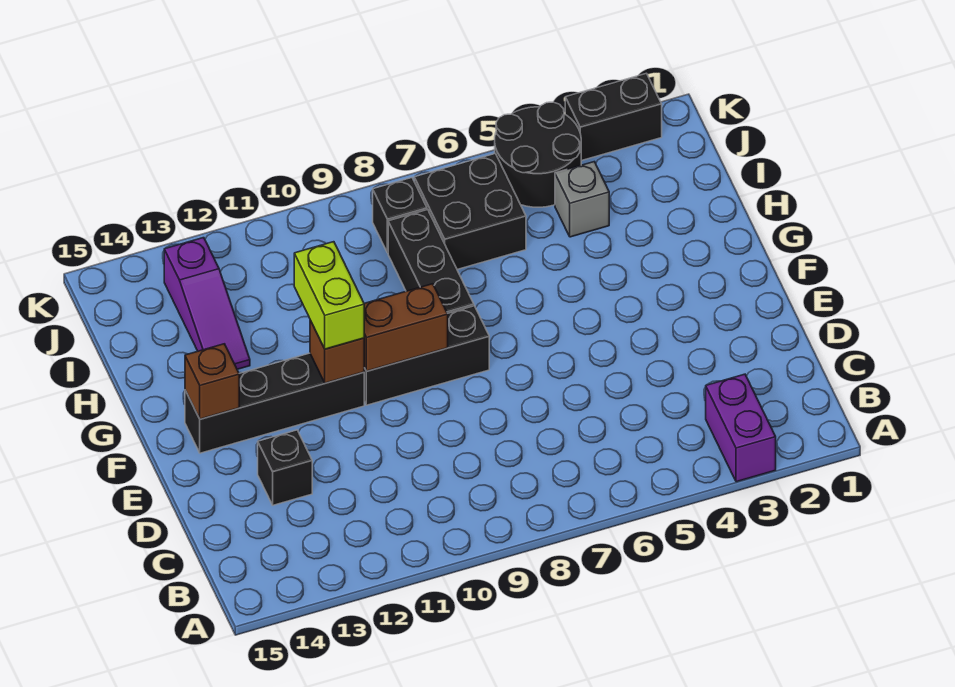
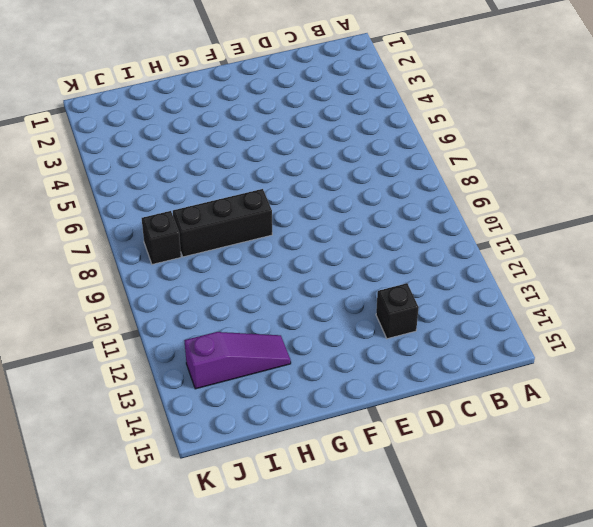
none -> purple 1x2 brick [706,374,776,482]
none -> black 1x3 brick [364,306,489,405]
none -> black 1x4 brick [185,353,364,453]

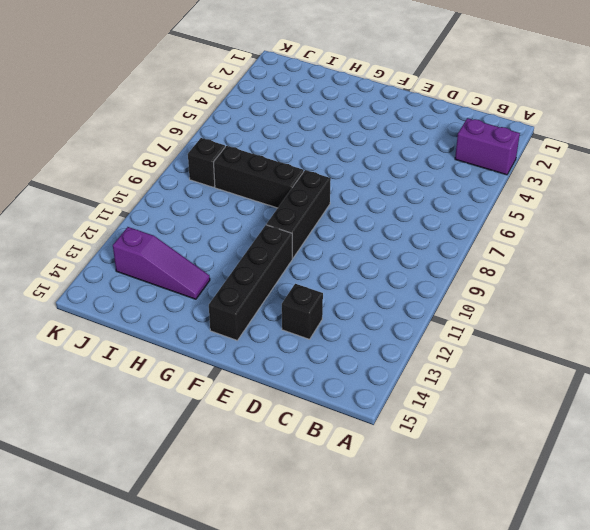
none -> grey 1x1 brick [555,162,609,237]
none -> black 2x2 brick [414,154,526,269]
none -> black 2x2 round brick [495,102,581,207]

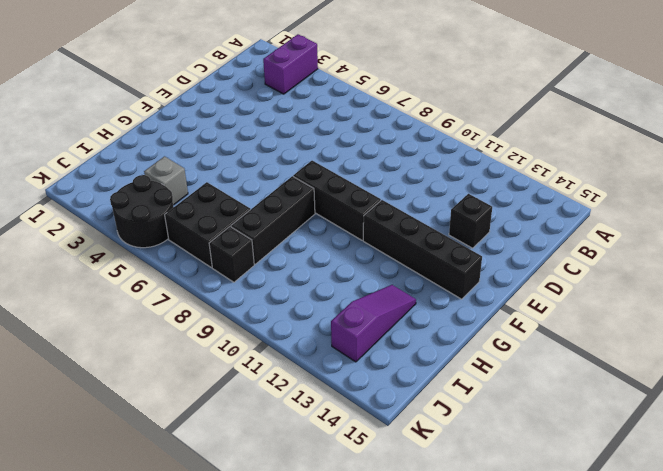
none -> black 1x2 brick [565,73,662,161]
none -> brown 1x2 brick [364,284,448,371]
none -> brown 1x1 brick [310,320,364,383]

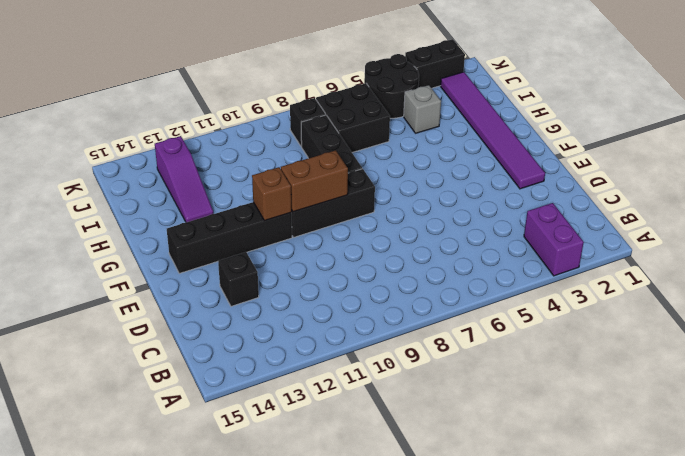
purple 1x6 tile [441,72,545,189] -> none
none -> brown 1x1 brick [185,344,239,419]
none -> lime 1x2 brick [294,242,364,349]

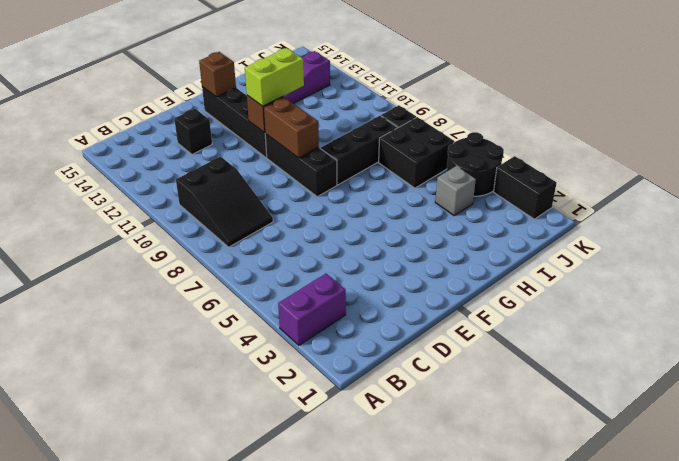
black 2x3 slope [176,157,273,247] -> none

